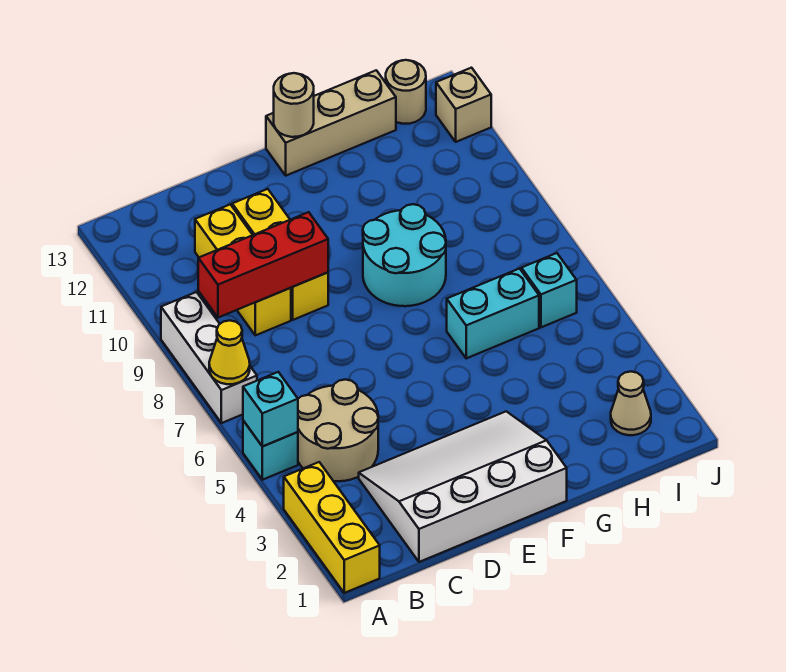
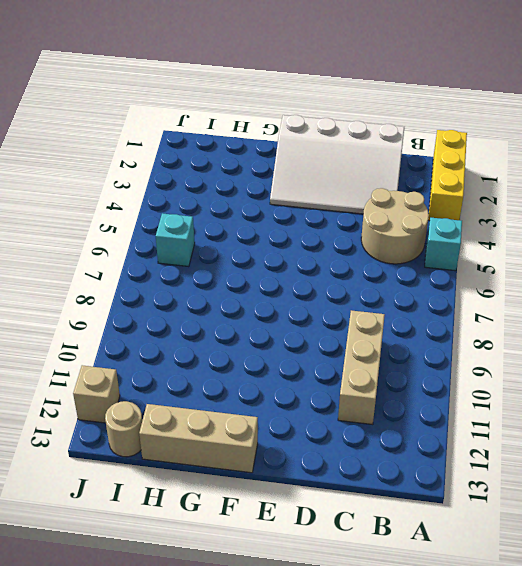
tan 1x3 brick [338,310,385,425] -> yellow 1x3 brick [195,204,291,335]
none -> white 1x3 brick [161,292,257,423]
none -> yellow 1x3 brick [232,189,328,320]
none -> cyan 2x2 round brick [363,204,446,306]

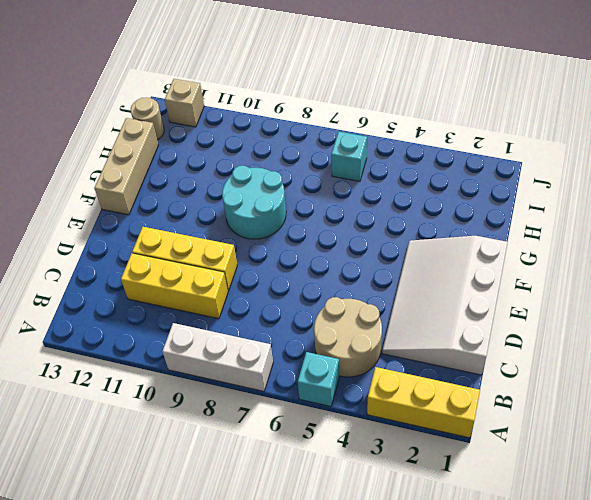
none -> cyan 1x2 brick [447,269,539,358]
none -> tan 1x1 cone [611,372,651,435]
none -> cyan 1x1 brick [243,372,298,446]

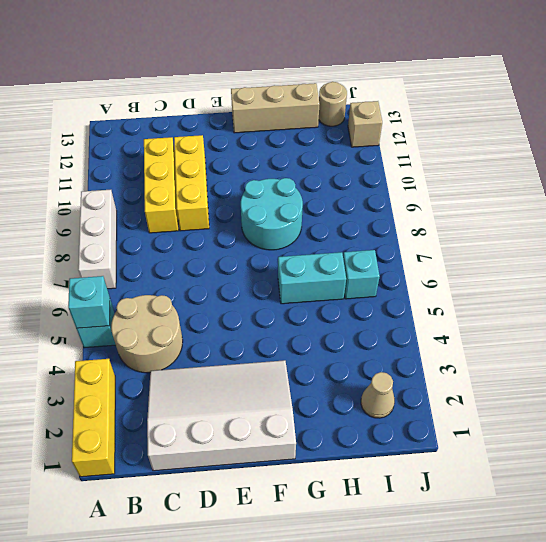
none -> yellow 1x1 cone [209,320,250,384]
none -> red 1x3 brick [198,212,328,318]
none -> tan 1x1 round brick [274,73,314,137]

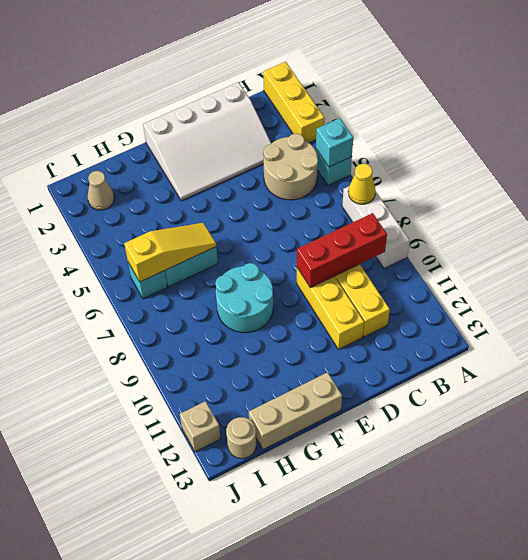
yellow 1x3 slope [124,223,216,282] -> none
none -> tan 1x1 round brick [274,73,314,137]

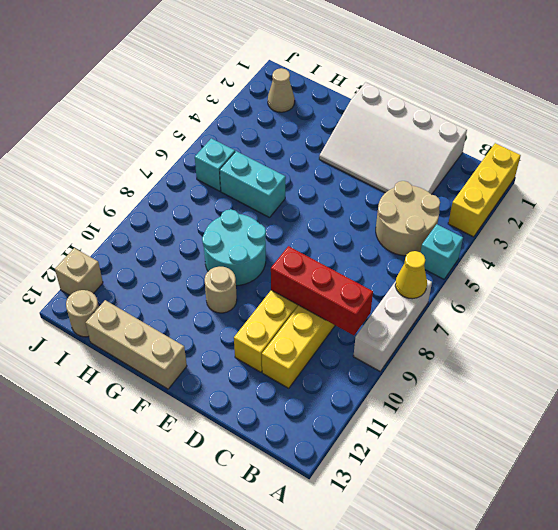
tan 1x1 round brick [205,267,237,313] -> tan 1x1 round brick moved to [274,73,314,137]
none -> cyan 1x1 brick [243,372,298,446]

